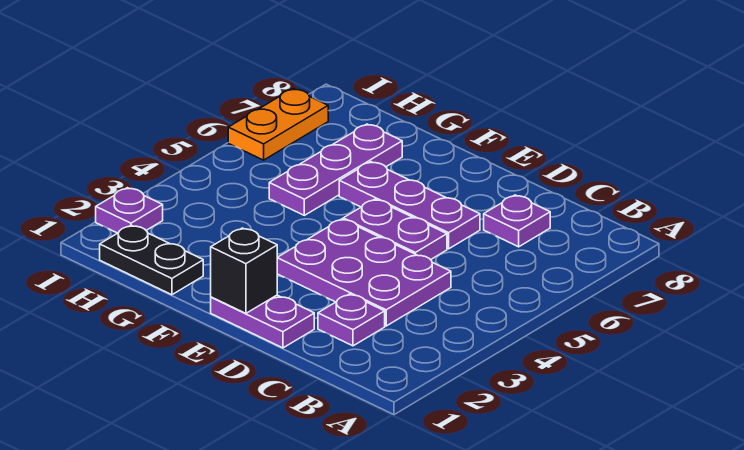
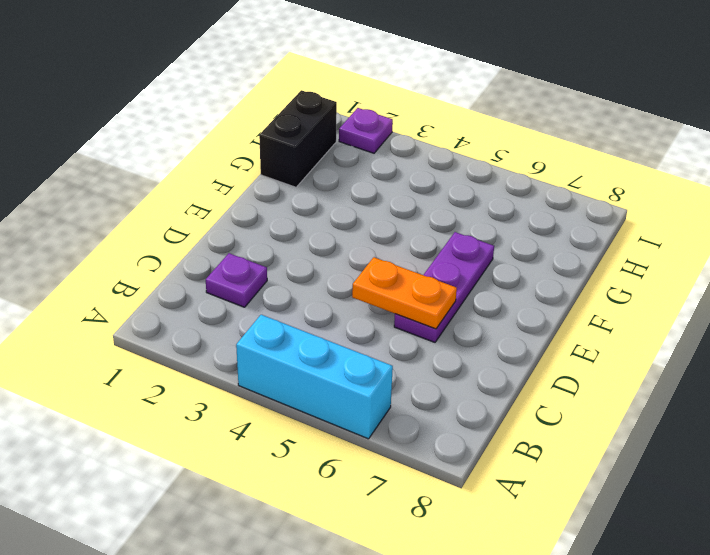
cyan 1x3 brick [236,315,393,439] -> none
orange 1x2 plate [352,257,457,329] -> orange 1x2 plate moved to [228,89,328,160]
black 1x2 brick [259,90,337,187] -> black 1x2 plate [100,225,203,295]
none -> purple 2x3 plate [277,219,451,326]
none -> purple 1x1 plate [484,195,550,247]

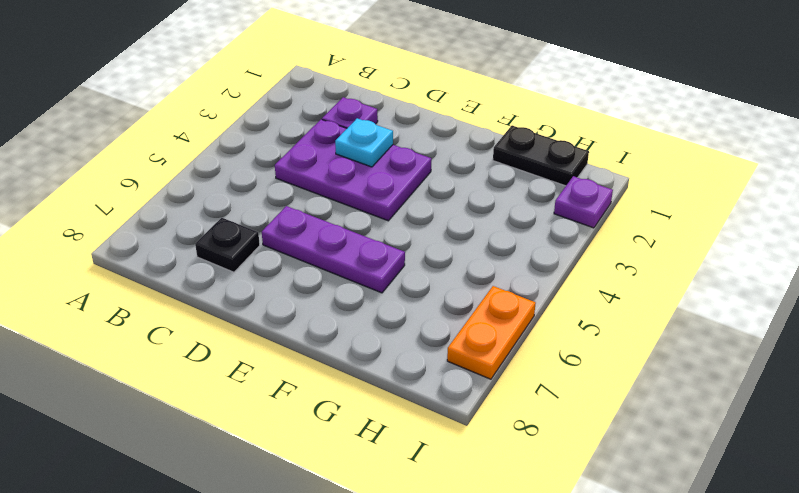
black 1x1 plate [195,218,260,272] -> purple 1x1 plate [484,195,550,247]
cyan 1x1 plate [335,118,393,167] -> none
none -> purple 1x2 plate [211,295,314,348]
none -> purple 1x2 plate [343,199,447,260]

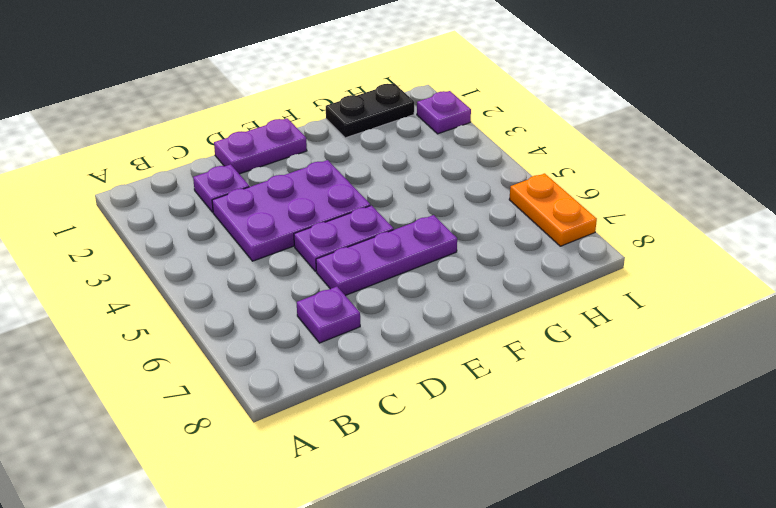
none -> purple 1x3 plate [269,124,402,215]
none -> black 1x1 brick [211,228,277,313]

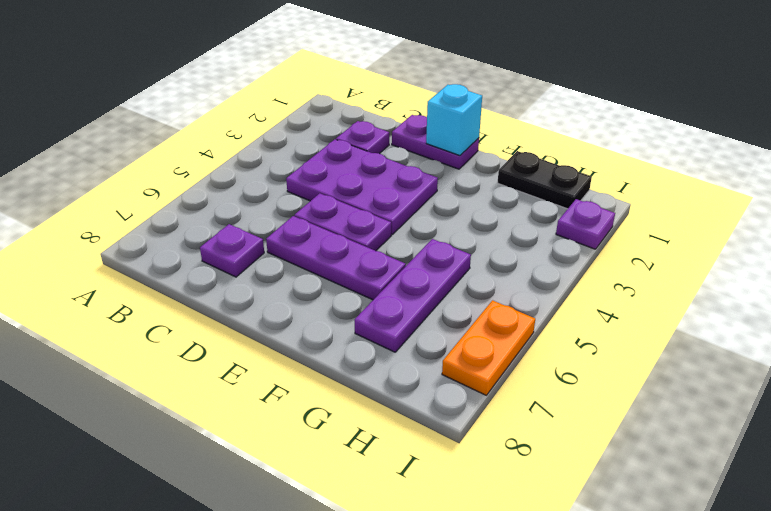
cyan 1x1 brick [426,84,482,156] -> black 1x1 brick [211,228,277,313]

